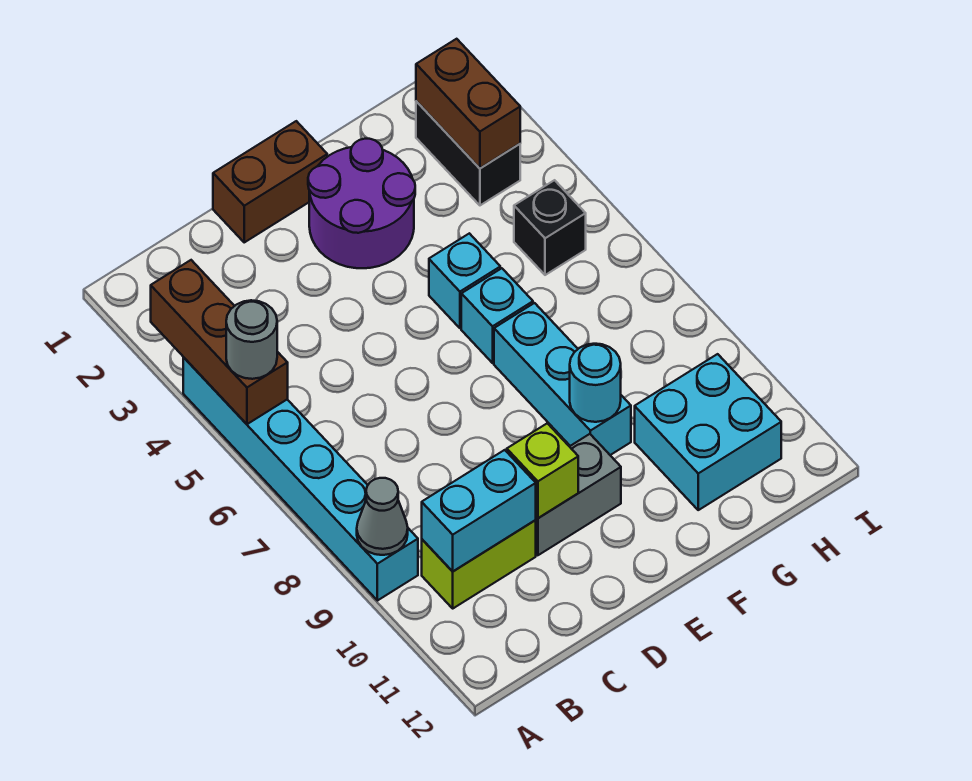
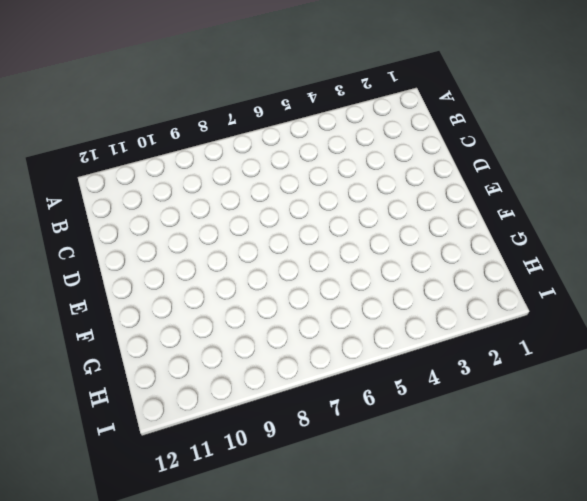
none -> cyan 1x6 brick [183,357,418,601]
none -> lime 1x2 brick [422,520,536,608]
none -> brown 1x2 brick [213,121,327,242]

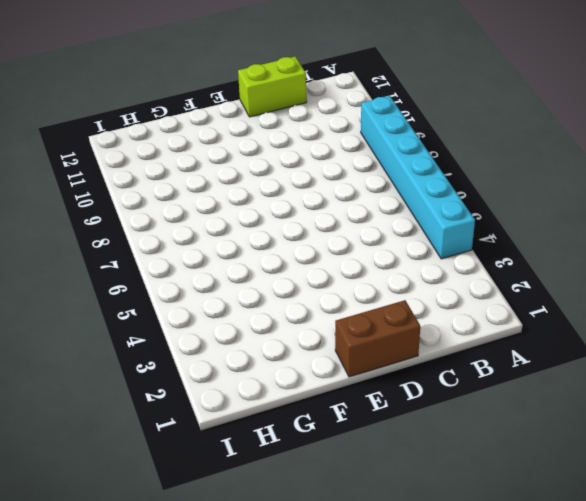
lime 1x2 brick [238,56,307,117] -> lime 1x2 brick moved to [422,520,536,608]
none -> grey 1x2 brick [536,434,621,555]
none -> purple 2x2 round brick [308,139,415,268]
none -> cyan 1x1 brick [429,233,500,328]

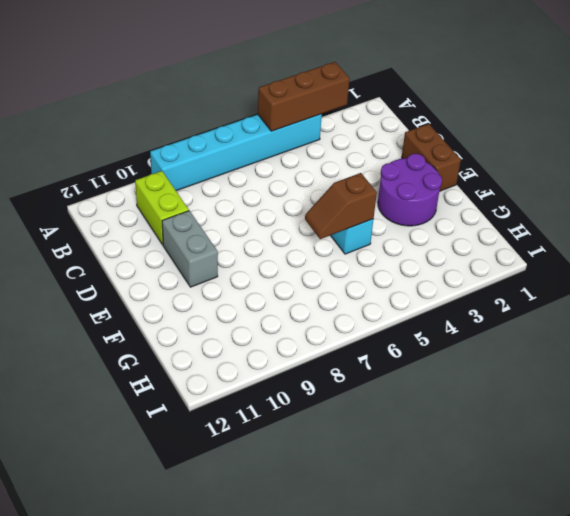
brown 1x2 slope [305,173,377,239] -> none
none -> cyan 1x1 brick [461,268,533,363]
none -> cyan 1x3 brick [494,303,631,455]
none -> cyan 2x2 brick [635,354,781,510]

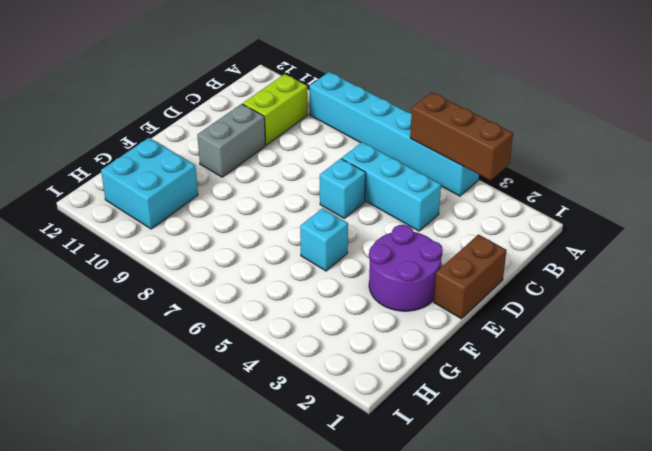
cyan 1x3 brick [342,142,441,231] -> cyan 1x3 brick moved to [494,303,631,455]
cyan 1x1 brick [320,159,366,218] -> cyan 1x1 brick moved to [461,268,533,363]
none -> black 1x2 brick [416,101,520,205]
none -> black 1x1 brick [514,180,586,275]
none -> grey 1x1 cone [357,478,408,555]

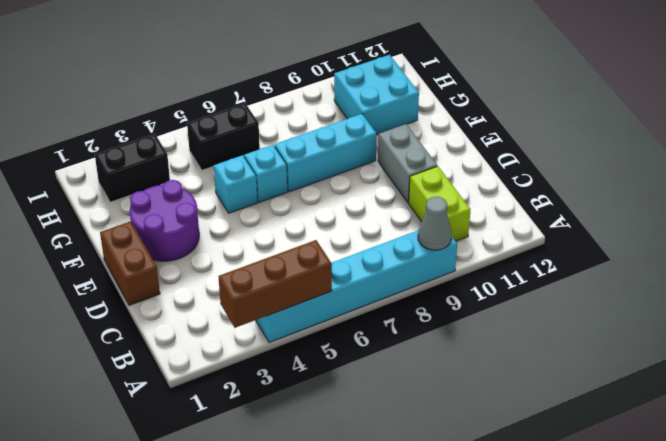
black 1x2 brick [187,103,260,170] -> black 1x1 brick [514,180,586,275]
none -> cyan 1x2 brick [422,450,536,571]
none -> lime 1x1 brick [507,423,578,518]
none -> cyan 1x1 round brick [570,344,621,422]

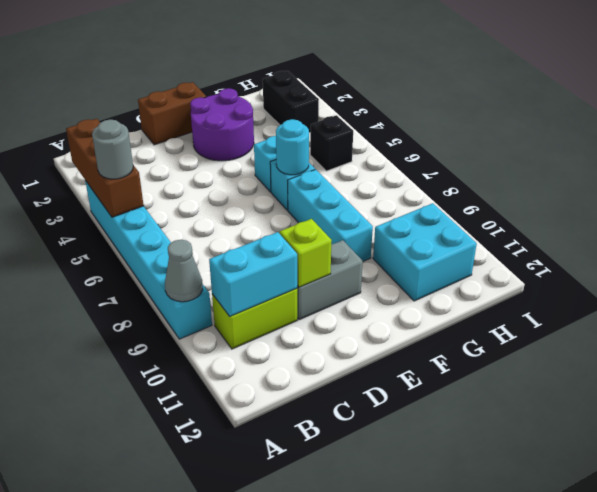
cyan 1x1 round brick [276,119,309,175] -> cyan 1x1 round brick moved to [570,344,621,422]
none -> brown 1x2 brick [416,39,520,168]

